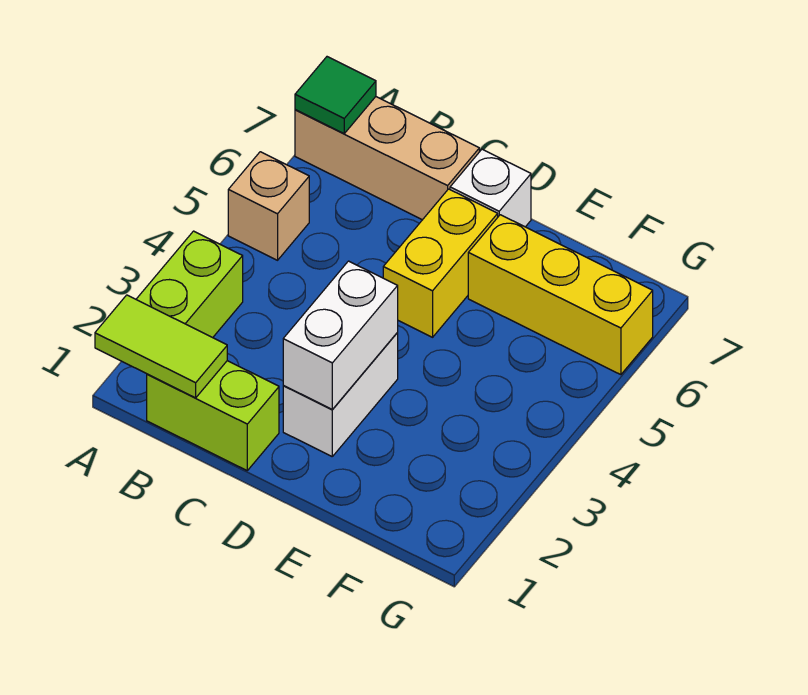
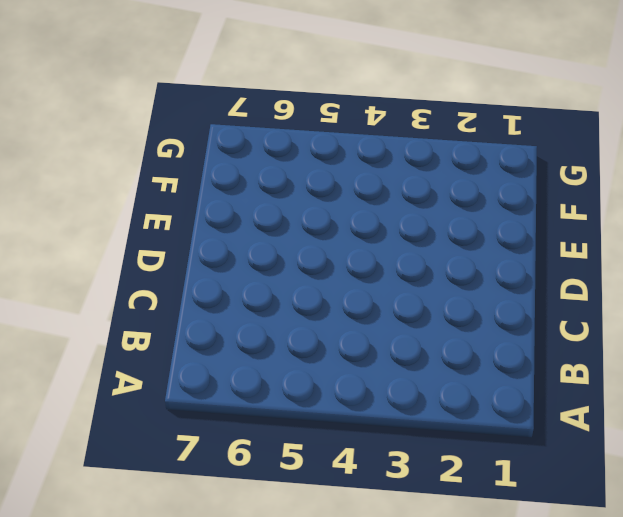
none -> lime 1x2 brick [136,231,243,338]
none -> tan 1x1 brick [228,152,309,260]

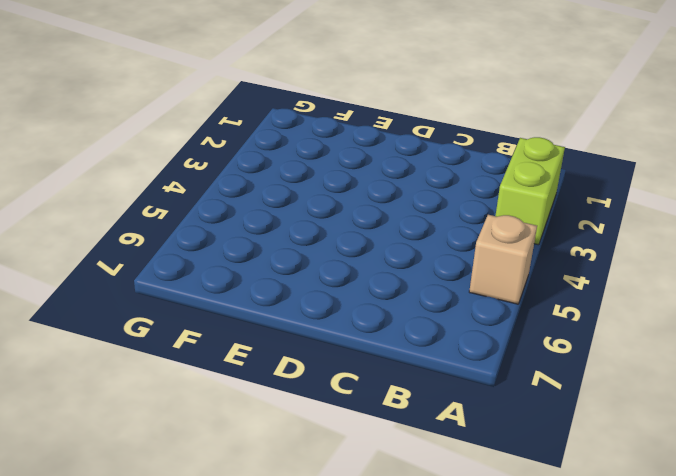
none -> tan 1x3 brick [295,97,479,220]
none -> lime 1x2 brick [147,361,279,470]

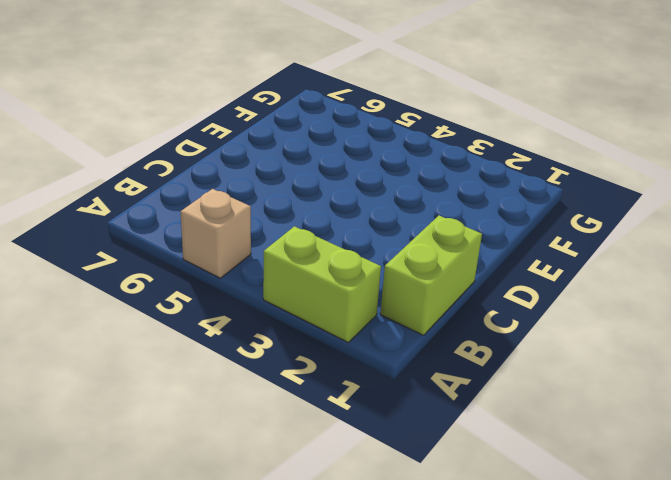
none -> tan 1x3 brick [295,97,479,220]
none -> white 1x2 brick [283,333,398,456]

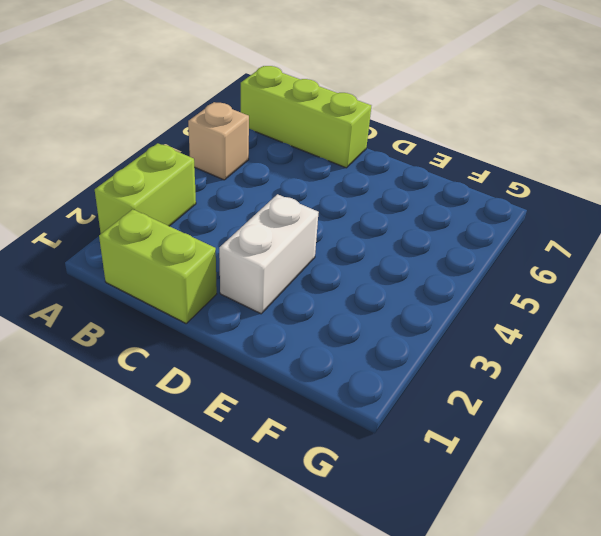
lime 1x3 brick [241,66,371,168] -> tan 1x3 brick [295,97,479,220]
none -> yellow 1x2 brick [383,189,498,337]
none -> white 1x1 brick [450,149,531,227]

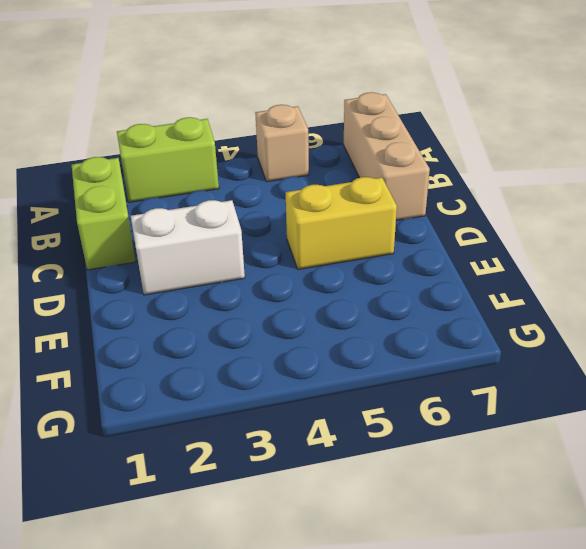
none -> white 1x1 brick [450,149,531,227]
none -> yellow 1x3 brick [468,215,653,375]

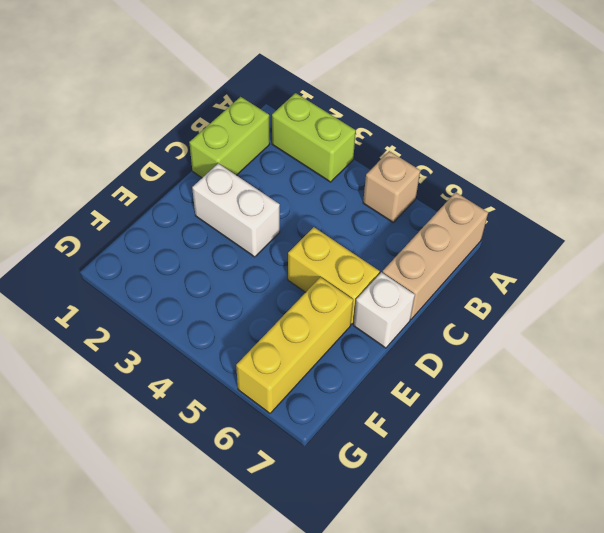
none -> lime 1x2 tile [95,295,227,398]
none -> green 1x1 tile [295,57,376,133]

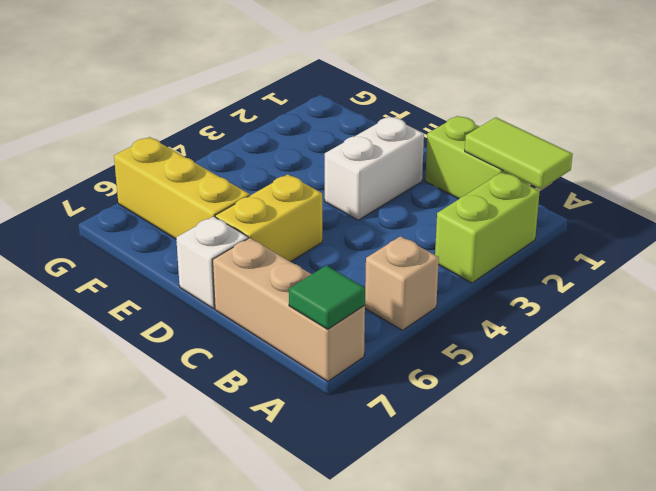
none -> white 1x2 brick [283,261,398,410]

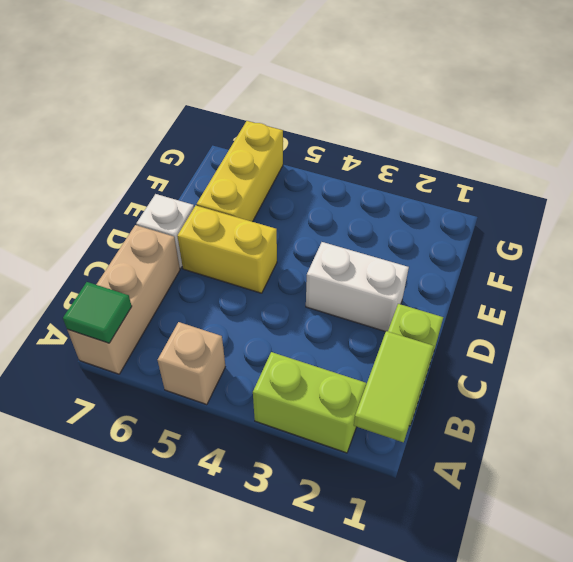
none -> white 1x2 brick [283,261,398,410]

